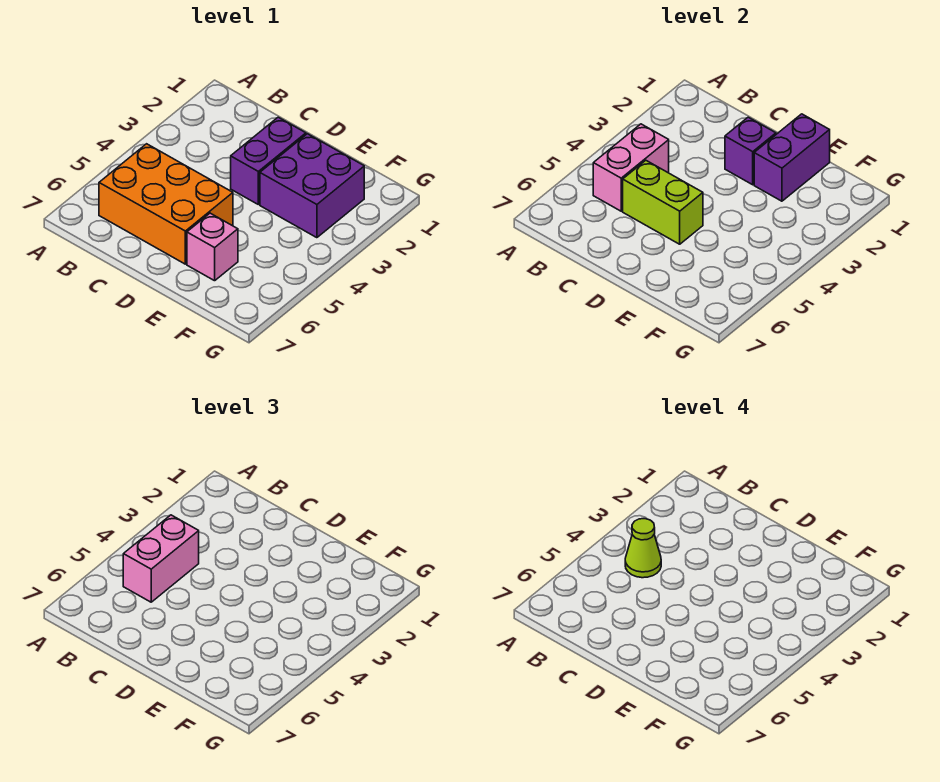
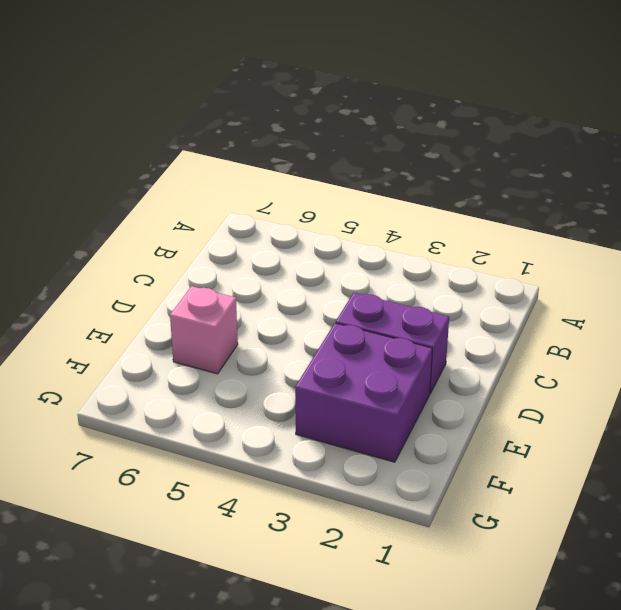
none -> orange 2x3 brick [99,144,233,264]
none -> pink 1x2 brick [593,124,669,211]

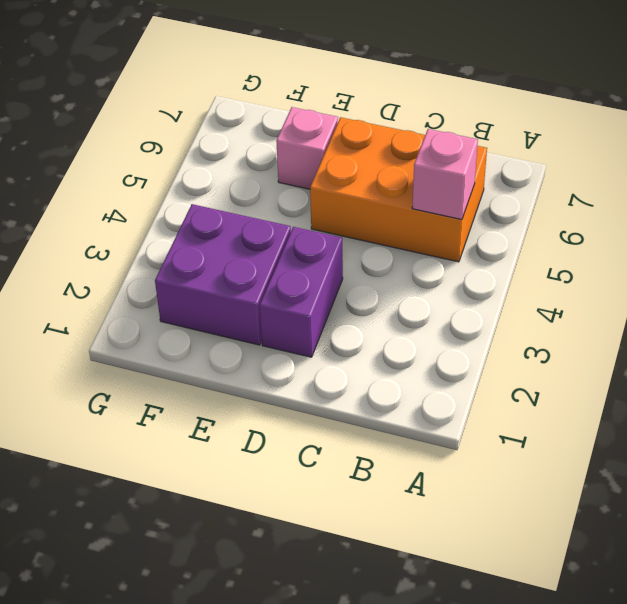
pink 1x1 brick [412,129,478,220] -> pink 1x2 brick [593,124,669,211]
none -> lime 1x2 brick [623,160,703,244]
none -> purple 1x1 brick [725,117,776,185]

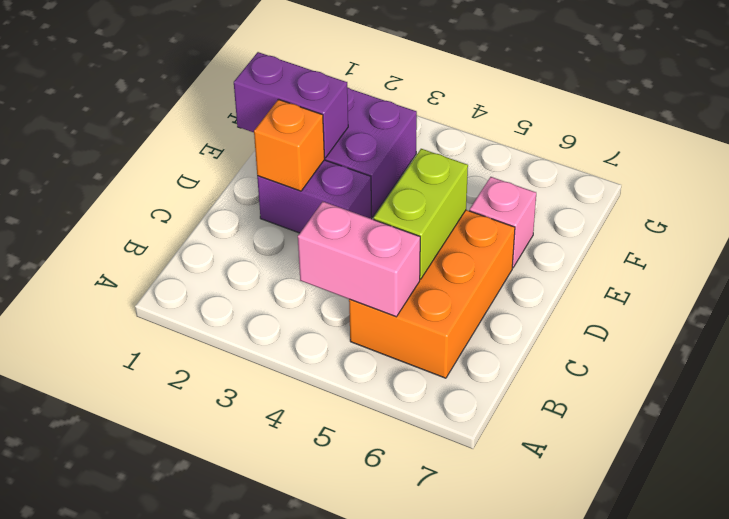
orange 1x1 brick [254,99,325,191] -> purple 1x1 brick [725,117,776,185]
none -> pink 1x2 brick [123,515,199,602]
none -> lime 1x1 cone [625,519,661,578]

